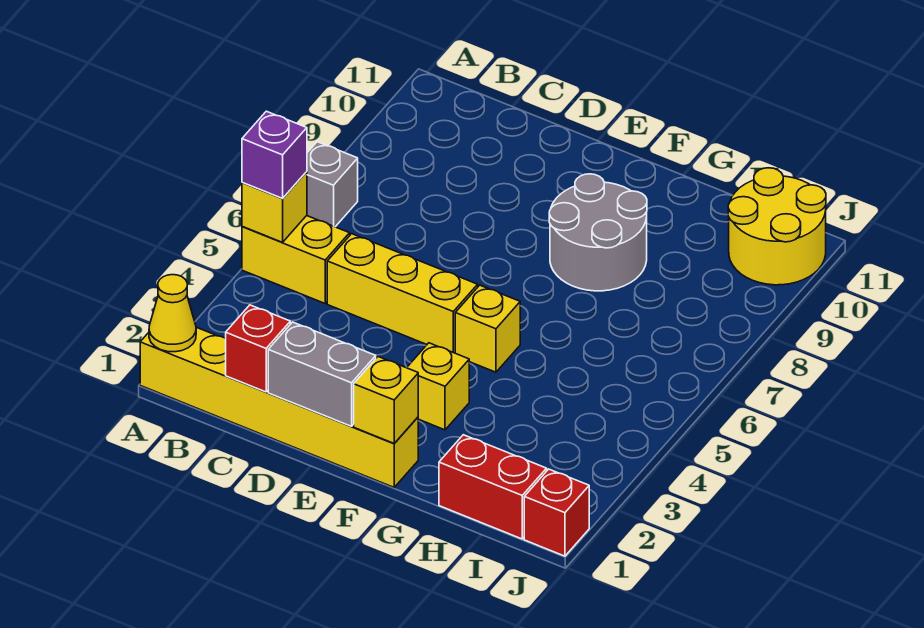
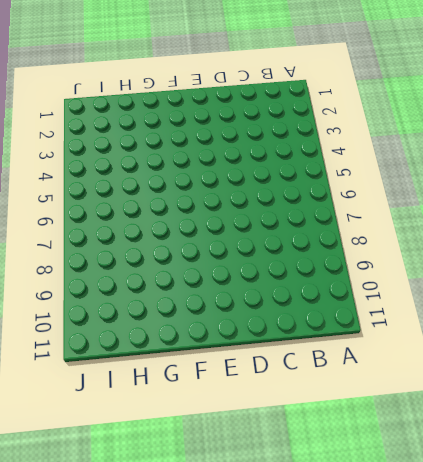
none -> yellow 1x6 brick [140,327,418,487]
none -> yellow 1x2 brick [242,216,350,303]
none -> grey 1x1 brick [307,142,358,227]

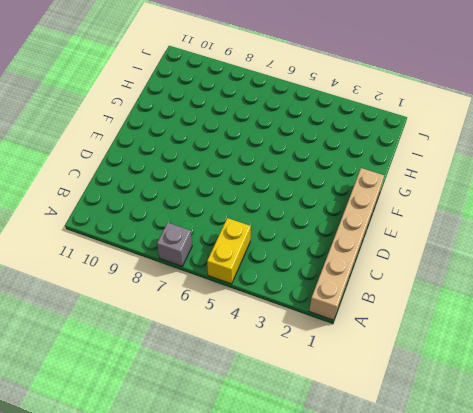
tan 1x6 brick [309,168,384,320] -> yellow 1x6 brick [140,327,418,487]
none -> yellow 1x3 brick [327,234,478,353]
none -> yellow 1x1 brick [407,343,469,430]
none -> yellow 1x1 brick [455,285,520,372]

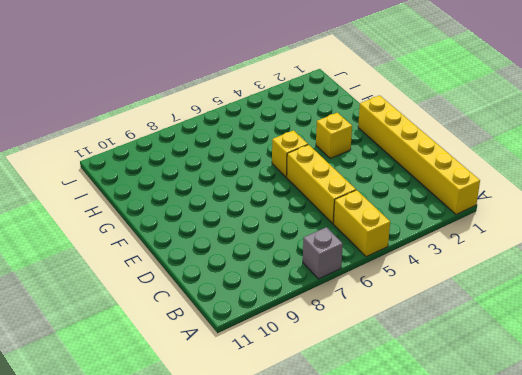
none -> grey 2x2 round brick [549,174,647,291]
none -> red 1x2 brick [439,435,547,539]
none -> yellow 2x2 round brick [728,168,826,285]

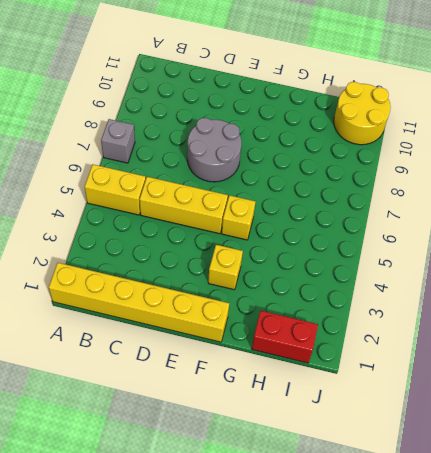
grey 2x2 round brick [187,118,241,182] -> grey 2x2 round brick moved to [549,174,647,291]
none -> red 1x1 brick [524,469,589,556]
none -> yellow 1x1 cone [149,275,196,352]
none -> yellow 1x1 brick [242,172,307,242]

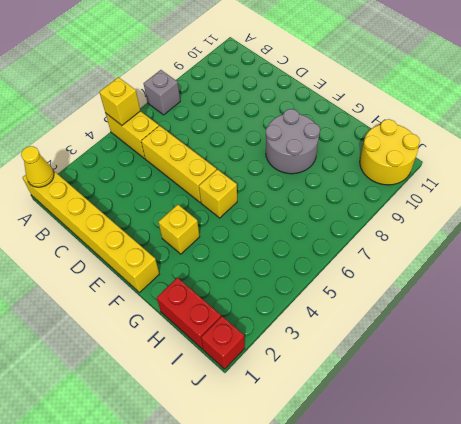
none -> red 1x1 brick [226,305,290,392]
none -> grey 1x2 brick [268,322,376,426]
none -> yellow 1x1 brick [354,357,418,444]

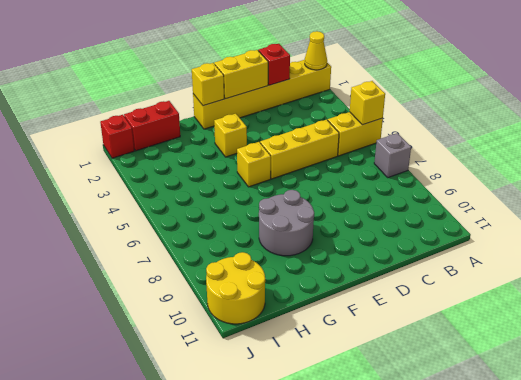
yellow 1x2 brick [214,50,268,99] -> grey 1x2 brick [268,322,376,426]
none -> purple 1x1 brick [242,111,307,198]

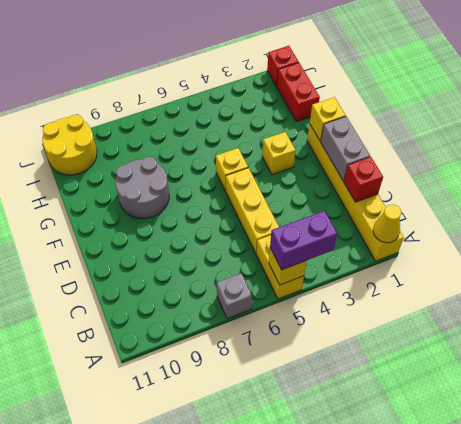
purple 1x2 brick [270,211,337,270] -> purple 1x1 brick [242,111,307,198]

